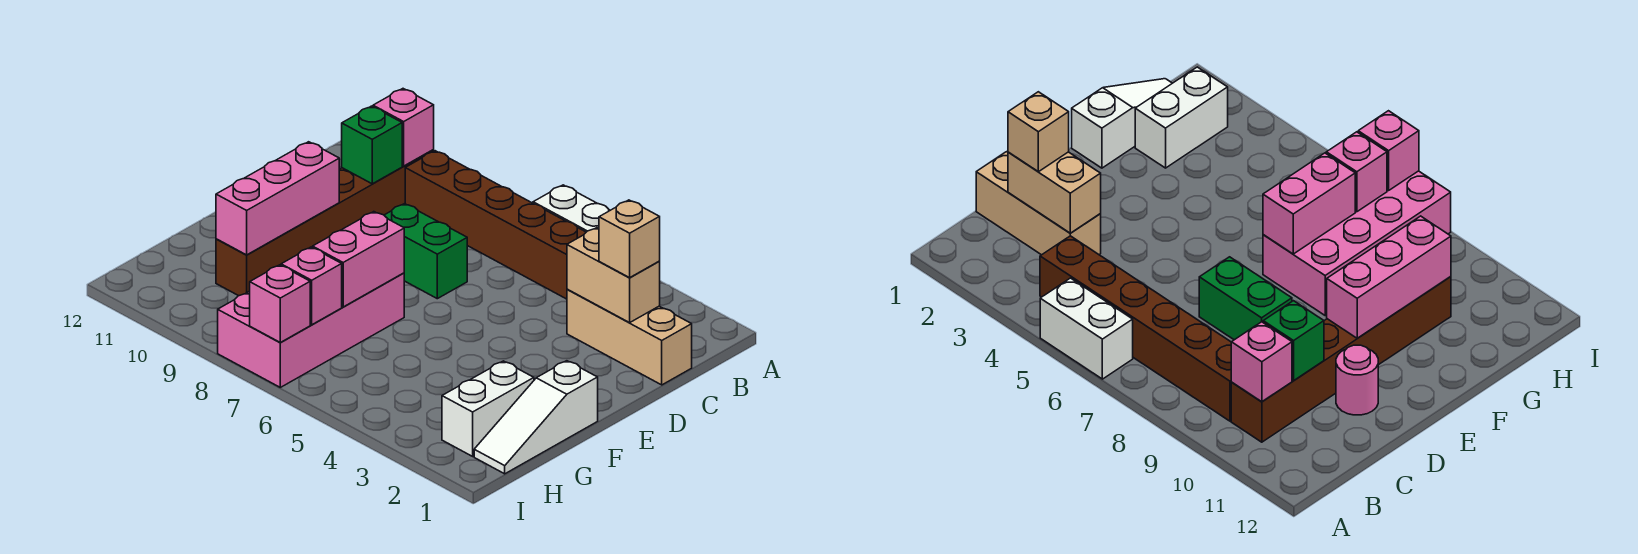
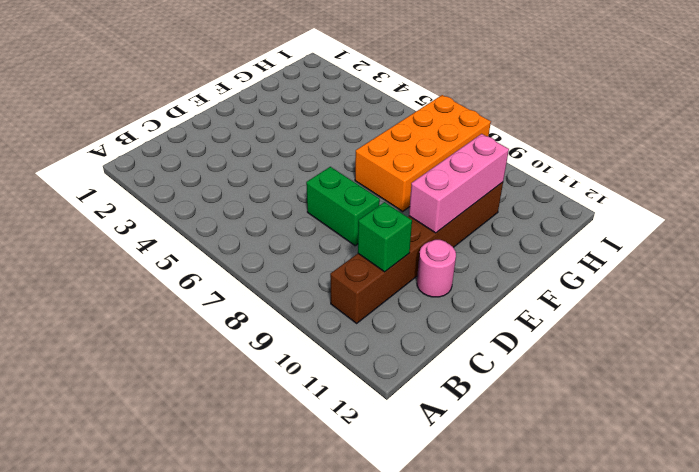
orange 2x4 brick [355,95,491,211] -> pink 2x4 brick [218,273,404,387]
none -> white 1x2 brick [533,185,610,232]
none -> brown 1x6 brick [405,151,586,299]
none -> tan 1x3 brick [567,289,692,385]

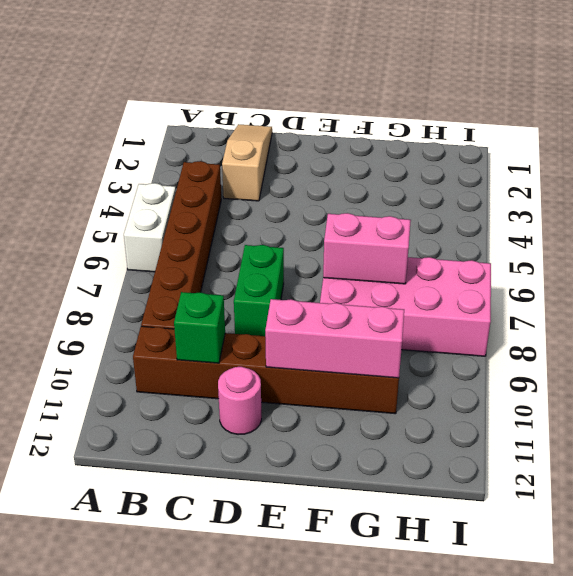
tan 1x3 slope [222,124,272,201] -> tan 1x3 brick [567,289,692,385]
none -> white 1x3 slope [474,361,598,474]
none -> white 1x2 brick [442,361,534,456]
none -> pink 1x1 brick [373,89,434,166]

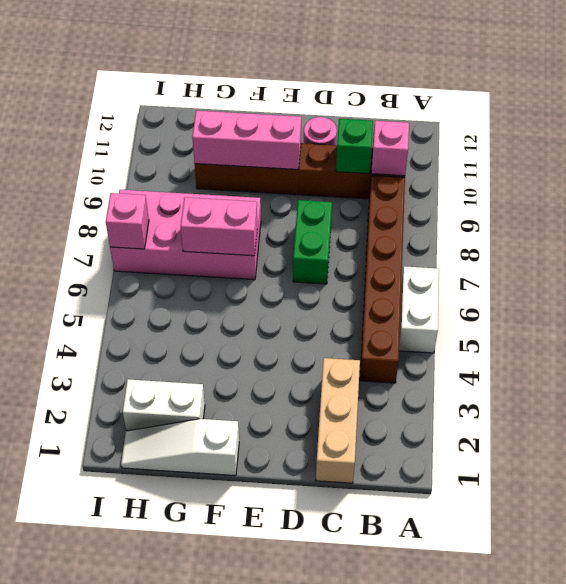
none -> tan 1x2 brick [567,228,660,323]
none -> pink 1x1 brick [281,247,342,325]
none -> tan 1x1 brick [599,200,660,278]

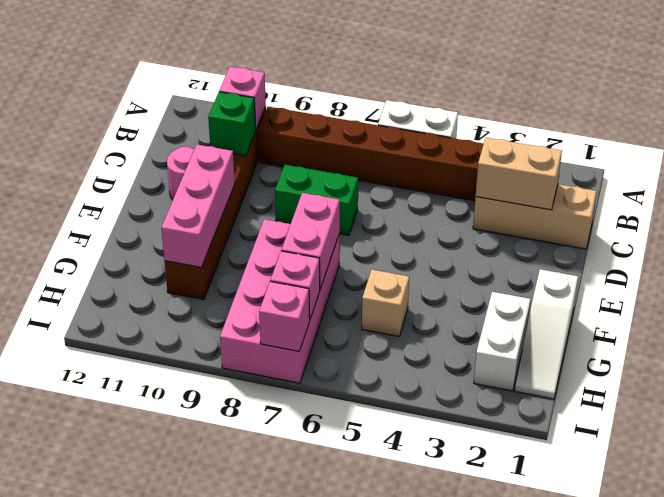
tan 1x1 brick [362,270,409,337] -> tan 1x1 brick moved to [599,200,660,278]

